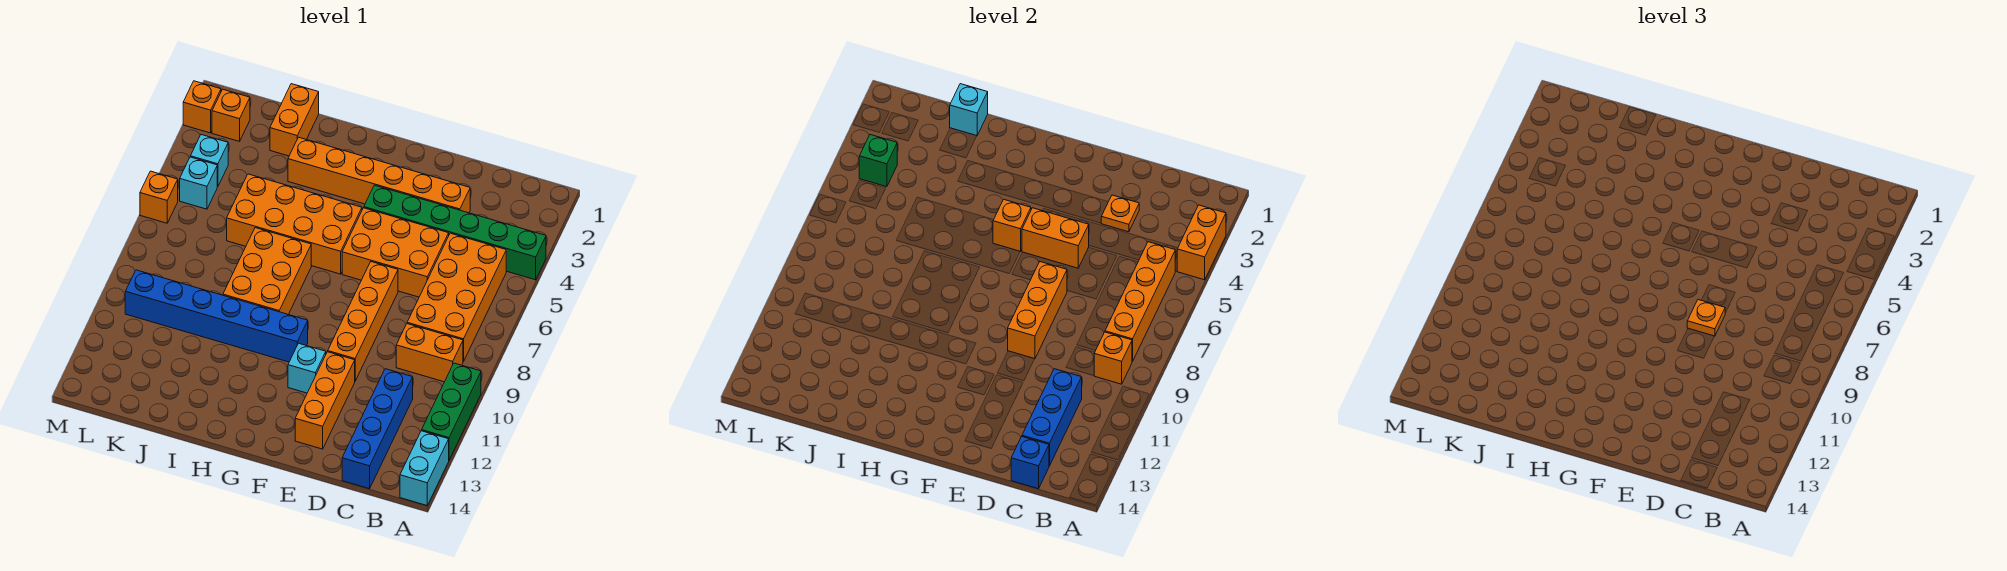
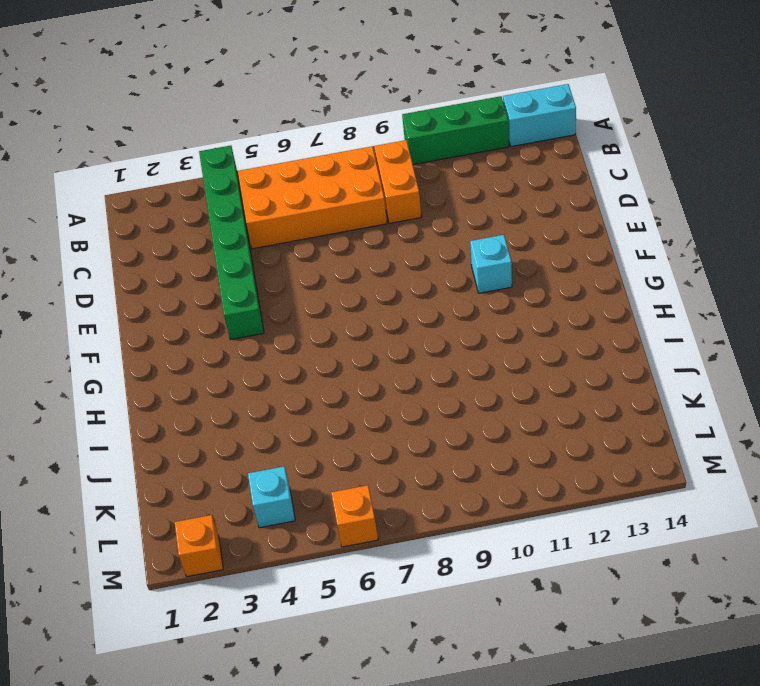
none -> blue 1x4 brick [342,369,413,489]
none -> orange 1x6 brick [288,137,470,213]
none -> orange 2x3 brick [342,208,449,297]
none -> orange 1x4 brick [328,262,398,381]

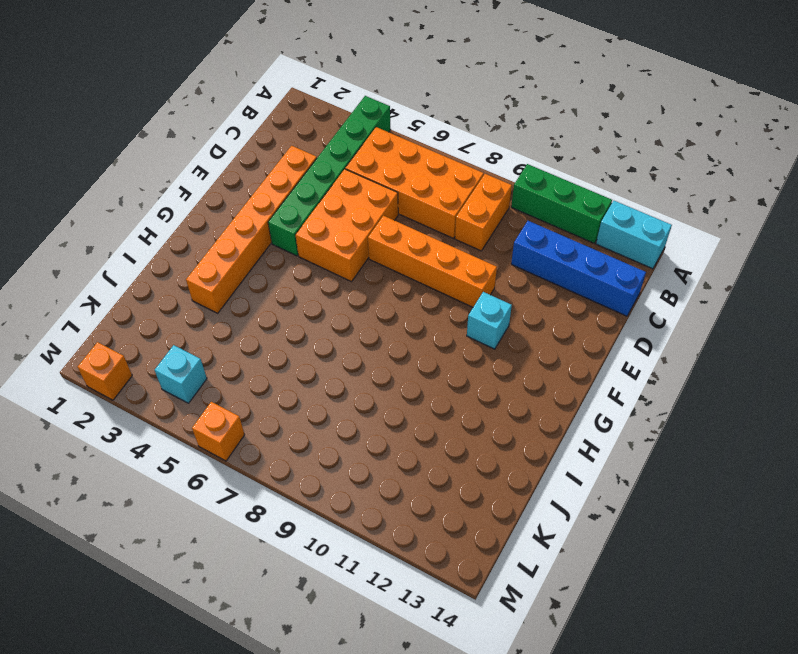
none -> orange 1x3 brick [295,352,355,449]
none -> orange 2x4 brick [227,174,362,274]
none -> blue 1x6 brick [125,270,308,362]
none -> orange 2x3 brick [223,228,311,315]

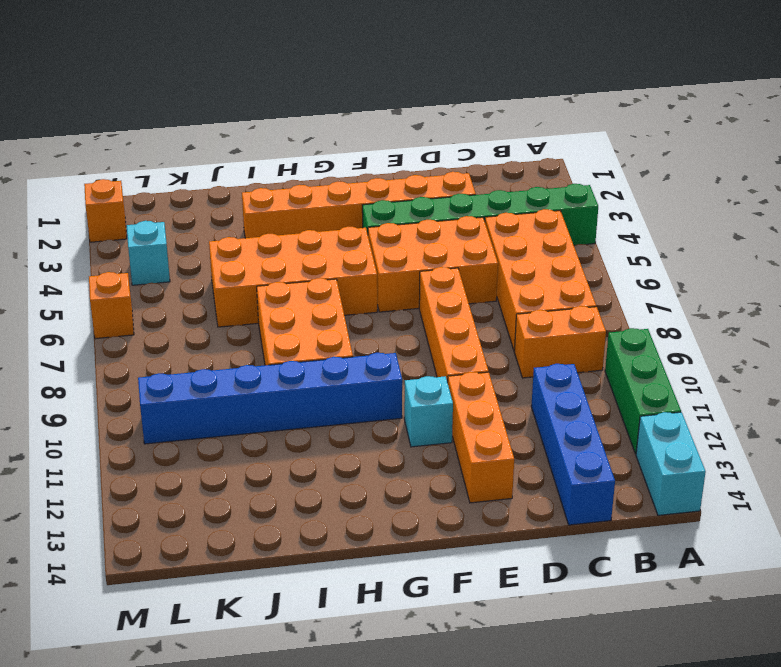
none -> orange 1x2 brick [270,84,319,156]
none -> orange 1x1 brick [212,89,250,141]
none -> cyan 1x1 brick [180,157,217,209]
none -> orange 1x2 brick [1177,205,1226,280]

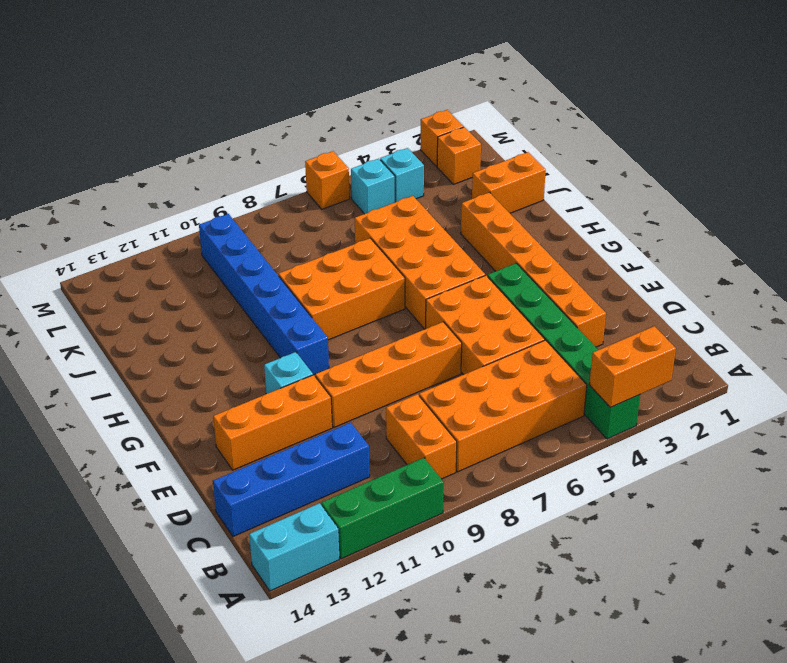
none -> orange 1x4 brick [1105,242,1175,362]
none -> orange 1x1 brick [1094,332,1132,384]
none -> blue 1x3 brick [1022,369,1082,466]
none -> blue 1x1 brick [1011,437,1049,489]

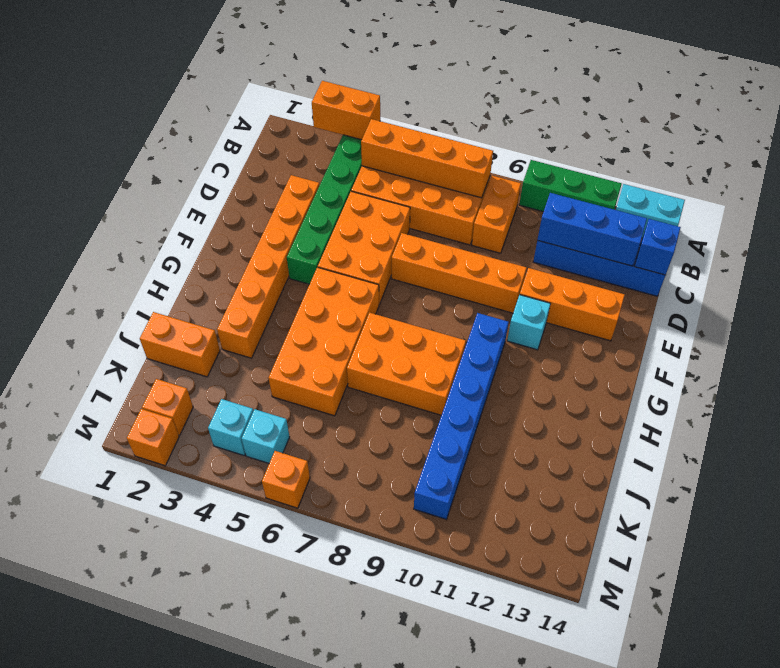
none -> orange 1x1 brick [1094,332,1132,384]
none -> orange 1x1 plate [1101,195,1139,232]
none -> orange 1x2 brick [1022,208,1089,268]
none -> orange 1x3 brick [1008,262,1067,359]

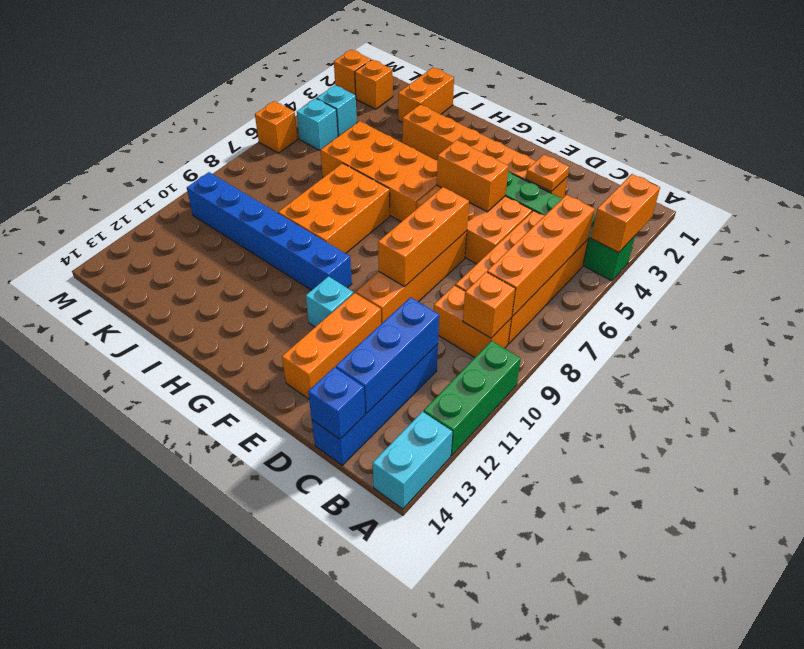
none -> orange 1x1 brick [993,199,1031,252]
none -> cyan 1x1 brick [950,84,988,136]
none -> green 1x1 brick [859,135,897,187]
none -> orange 1x1 plate [1687,300,1725,336]

